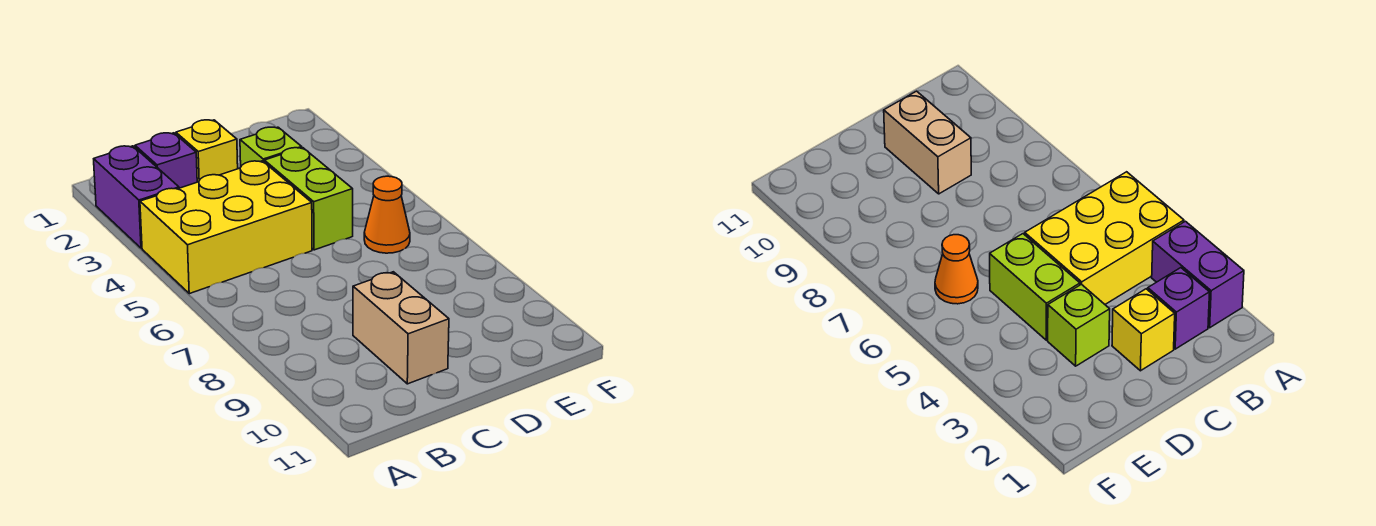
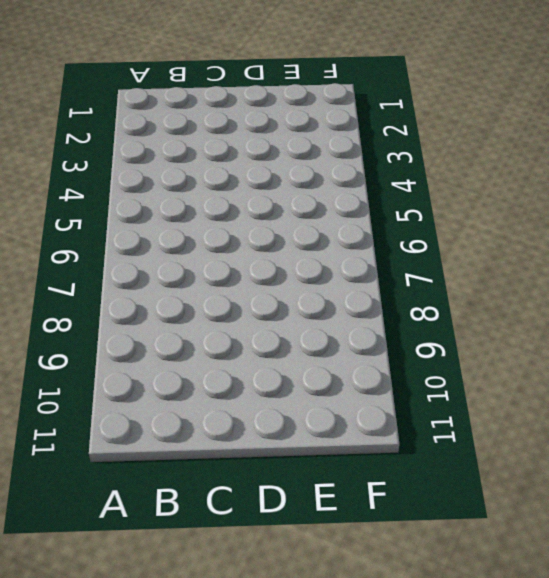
none -> purple 1x2 brick [94,146,179,248]
none -> yellow 2x3 brick [140,161,312,294]

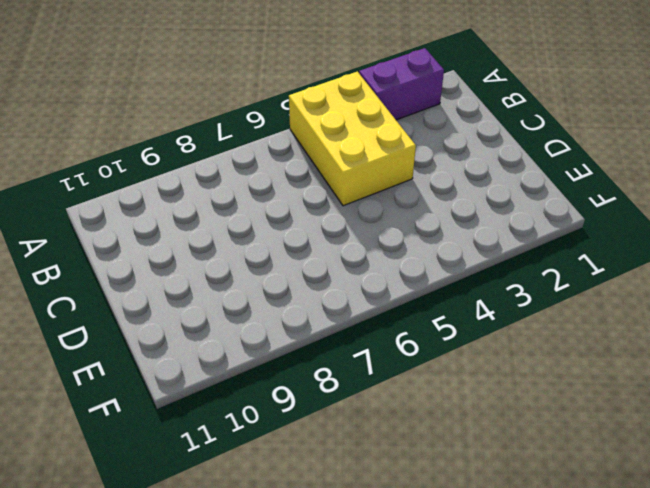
none -> purple 1x1 brick [135,133,197,188]
none -> yellow 1x1 brick [176,120,238,182]

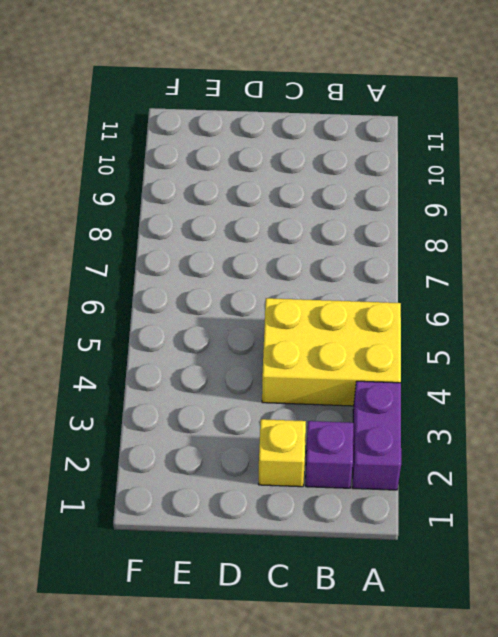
none -> tan 1x2 brick [353,272,449,384]
none -> lime 1x1 brick [240,127,302,166]

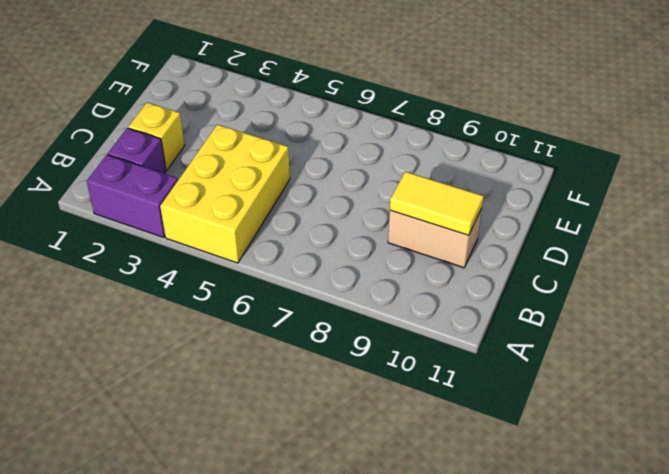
yellow 1x2 tile [390,172,484,235] -> none
none -> lime 1x1 brick [240,127,302,166]
none -> lime 1x2 brick [264,148,353,250]

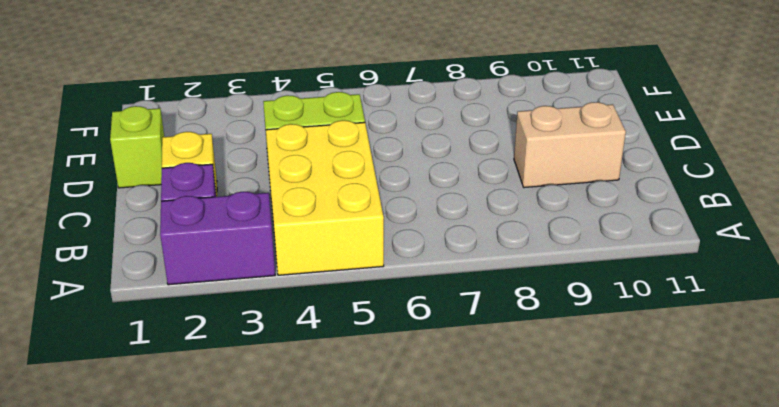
lime 1x1 brick [110,106,164,188] -> lime 1x1 brick moved to [240,127,302,166]
none -> orange 1x1 cone [364,176,410,253]

